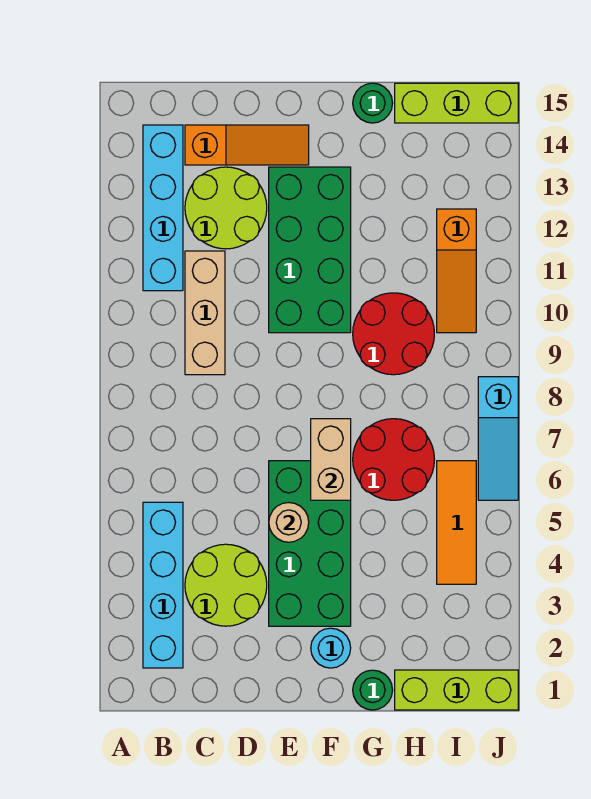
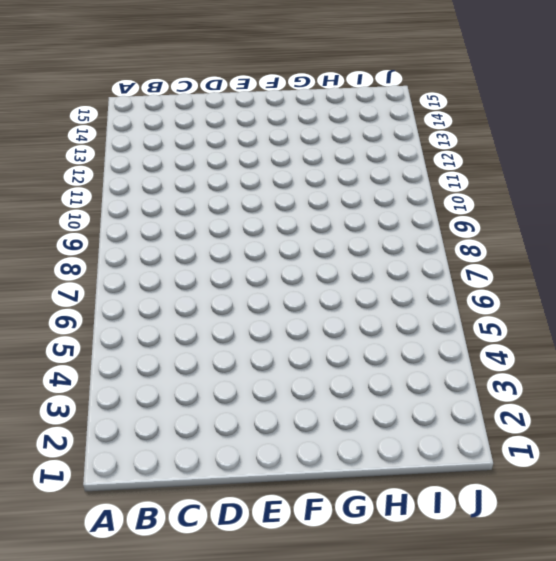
none -> cyan 1x4 brick [143,502,183,668]
none -> cyan 1x4 brick [143,125,183,291]
none -> lime 2x2 round brick [185,544,267,626]

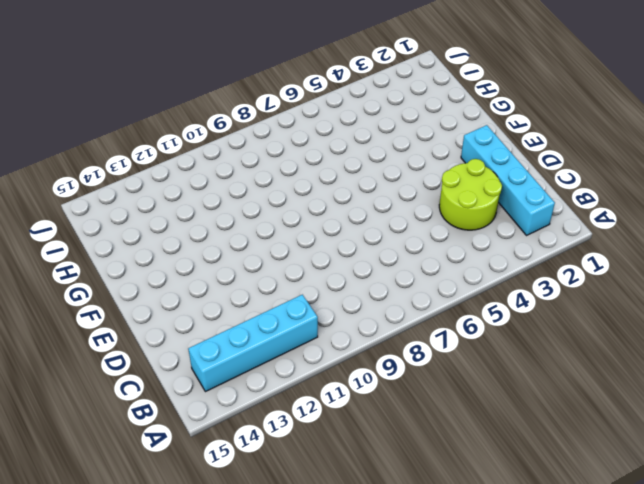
cyan 1x4 brick [461,125,555,235] -> cyan 1x4 brick turned to [143,502,183,668]
none -> tan 1x3 brick [185,251,225,375]
none -> lime 2x2 round brick [185,167,267,249]
none -> orange 1x3 slope [185,125,309,165]

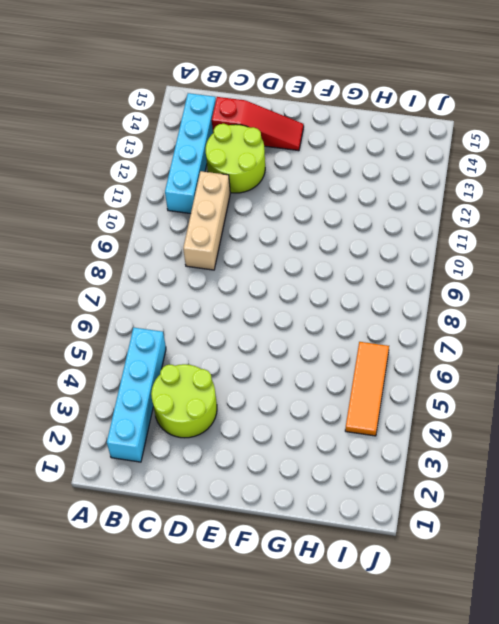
red 1x3 slope [212,97,304,151] -> orange 1x3 slope [185,125,309,165]
none -> green 2x4 brick [269,461,351,626]
none -> green 2x4 brick [269,167,351,333]
none -> cyan 1x1 round brick [311,628,351,668]

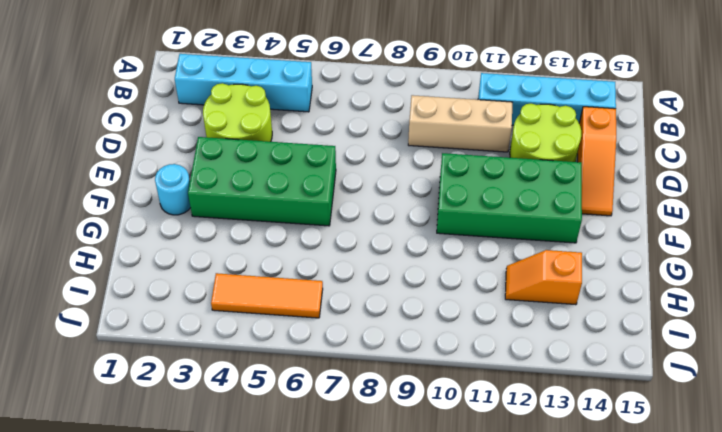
orange 1x2 slope [505,250,582,305] -> none
none -> green 1x1 round brick [353,670,393,710]
none -> red 2x2 round brick [353,419,434,500]
none -> red 2x2 round brick [353,293,434,375]

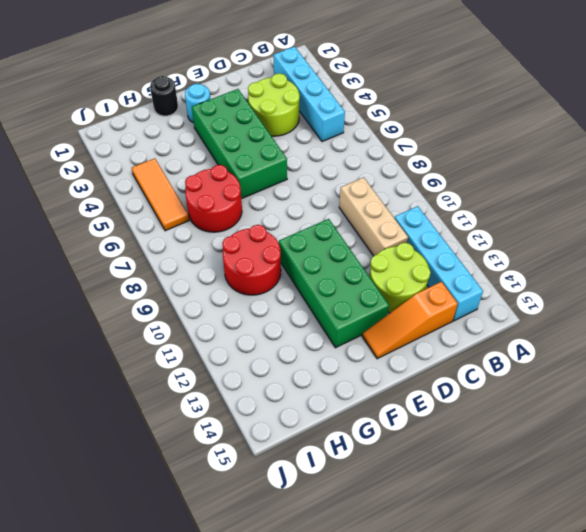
black 1x1 round brick [150,76,178,116] -> green 1x1 round brick [353,670,393,710]
none -> green 1x1 round brick [353,83,393,123]
none -> lime 1x3 brick [395,670,518,710]
none -> lime 1x3 brick [395,83,518,123]

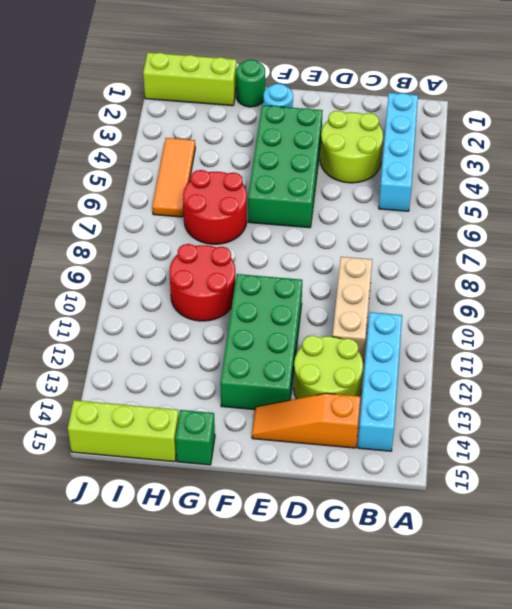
green 1x1 brick [175,410,215,465] -> green 1x1 round brick [353,83,393,123]
none -> orange 1x3 slope [437,209,476,333]
none -> cyan 1x3 slope [478,377,518,500]
none -> tan 1x1 round brick [269,503,309,542]

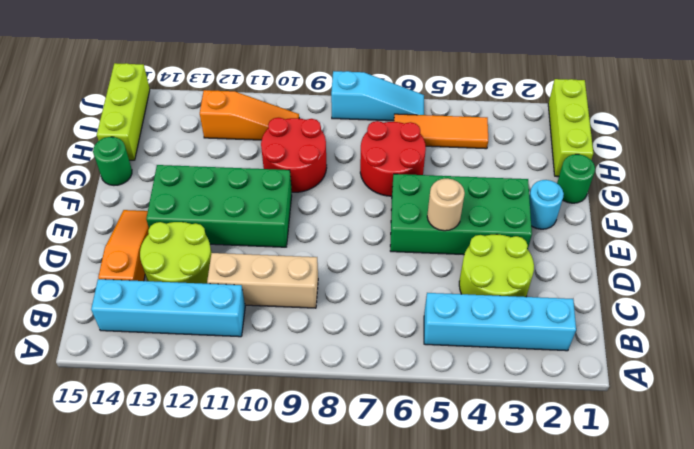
none -> tan 1x2 brick [311,419,351,500]

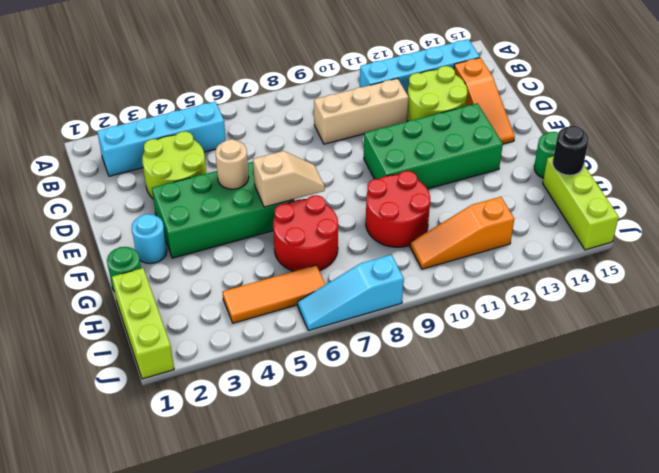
tan 1x2 slope [253,151,325,207] -> tan 1x2 brick [311,419,351,500]
black 1x1 round brick [553,126,589,175] -> none

